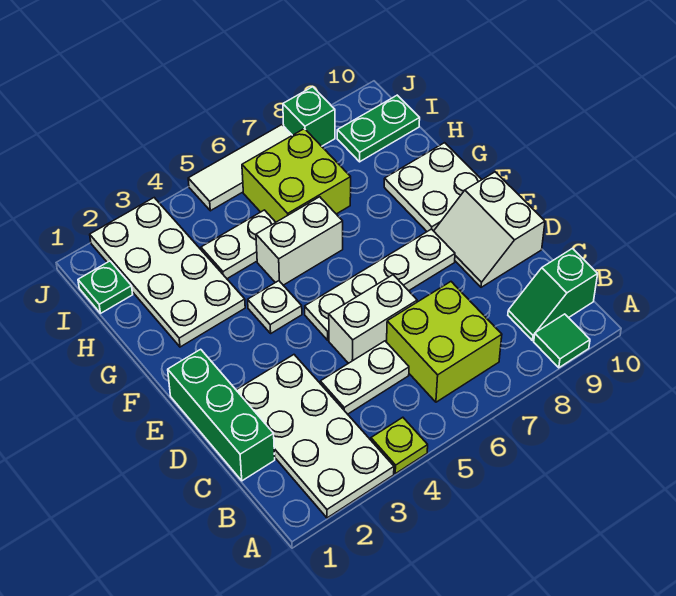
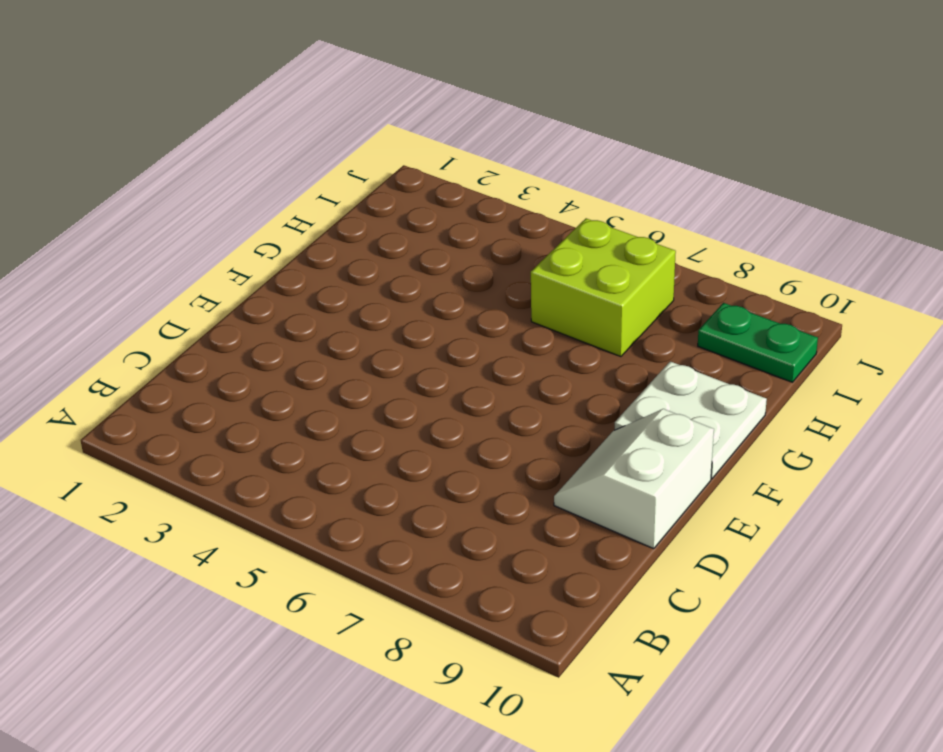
none -> white 2x4 plate [237,355,394,518]
none -> lime 1x1 plate [371,417,428,474]
none -> green 1x1 tile [534,314,590,368]

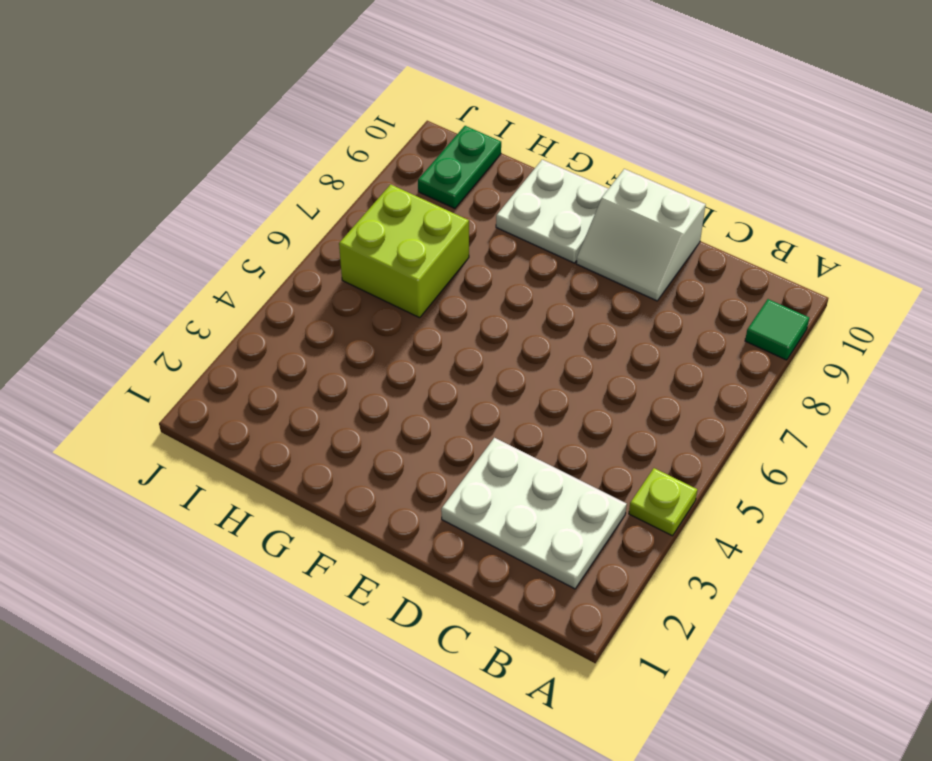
white 2x3 plate [441,438,627,589] -> white 2x4 plate [237,355,394,518]
none -> lime 2x2 brick [387,282,502,402]
none -> green 1x2 slope [508,249,598,341]
none -> green 1x3 brick [168,349,275,481]

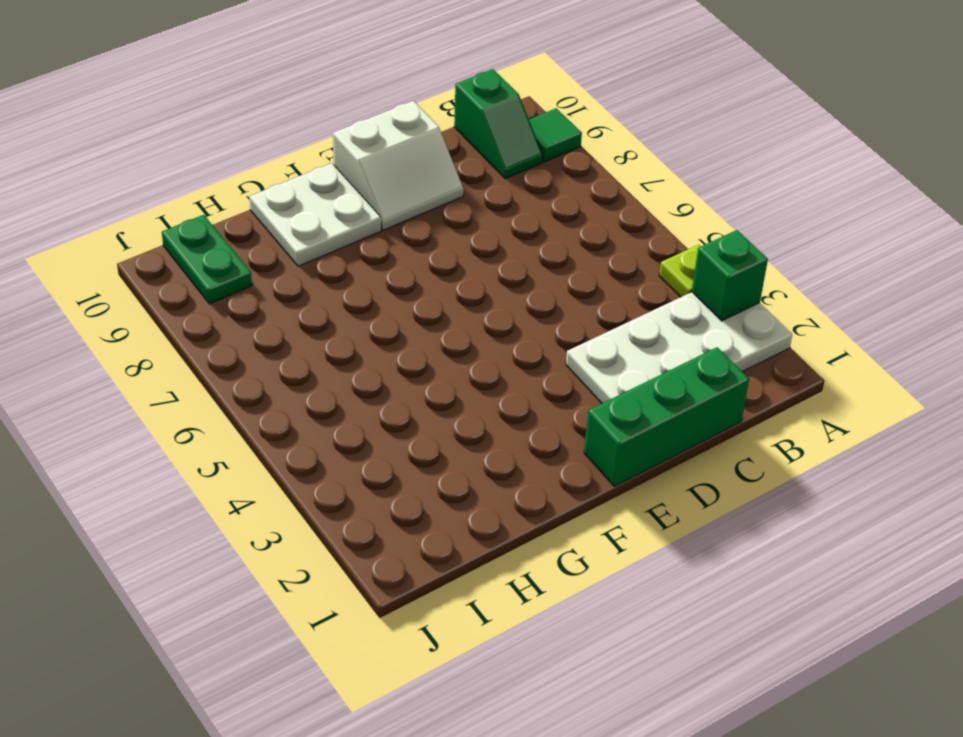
green 1x1 brick [692,230,768,321] -> green 1x1 brick moved to [283,87,335,146]
none -> lime 2x2 brick [387,282,502,402]
none -> white 1x2 plate [320,341,409,414]
none -> white 1x2 brick [329,275,417,363]

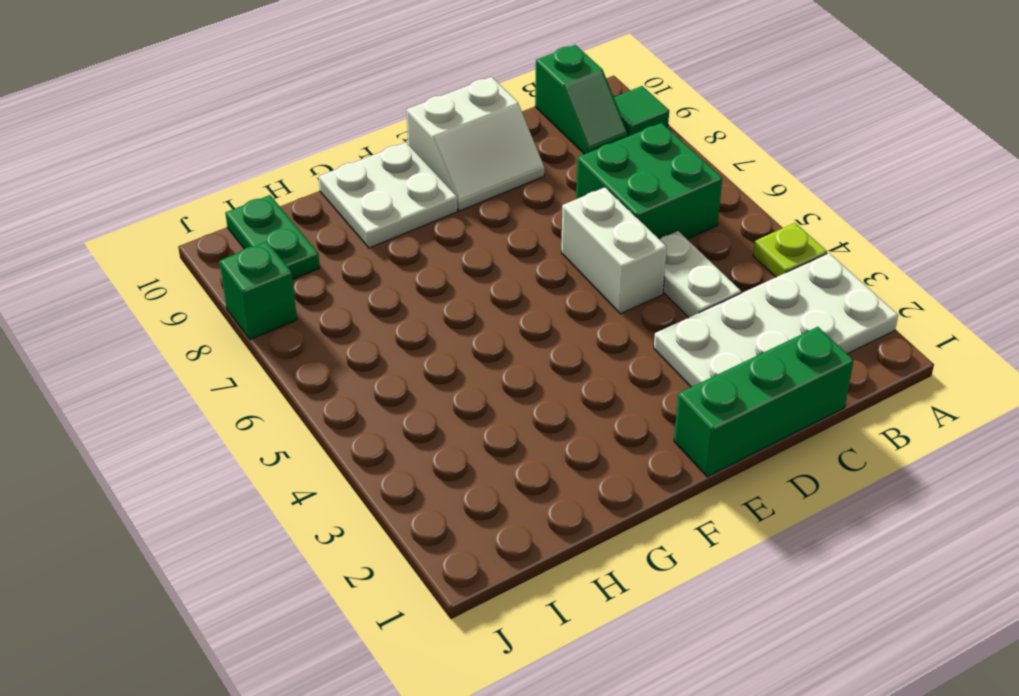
green 2x2 brick [576,123,722,239] -> lime 2x2 brick [387,282,502,402]
none -> white 1x4 plate [305,229,455,340]
none -> white 1x1 plate [248,281,302,333]
none -> white 2x4 plate [90,198,245,347]

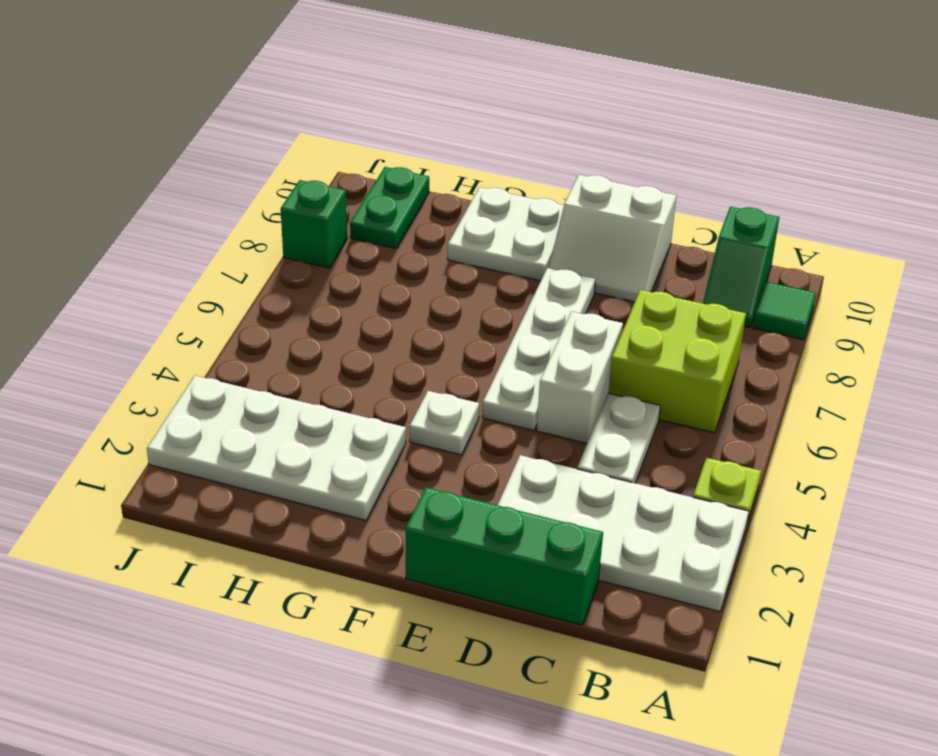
none -> white 1x2 brick [256,197,343,285]
none -> white 1x2 plate [201,210,276,279]
none -> lime 2x2 brick [242,129,351,222]

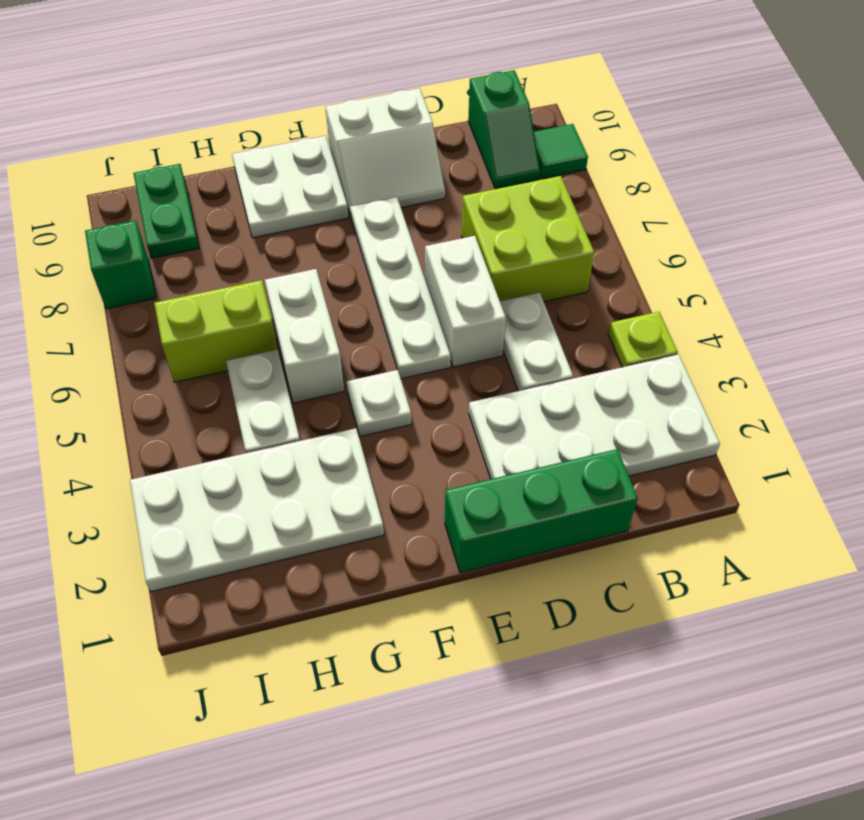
lime 1x2 brick [154,280,277,382] -> lime 2x2 brick [242,129,351,222]
none -> green 1x1 plate [78,261,133,313]
none -> white 1x3 tile [188,125,292,211]

